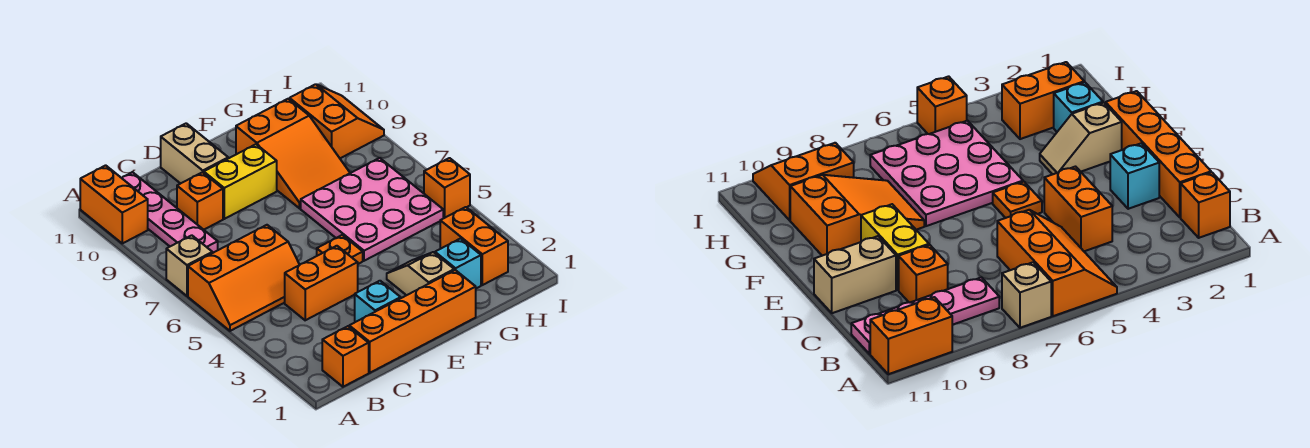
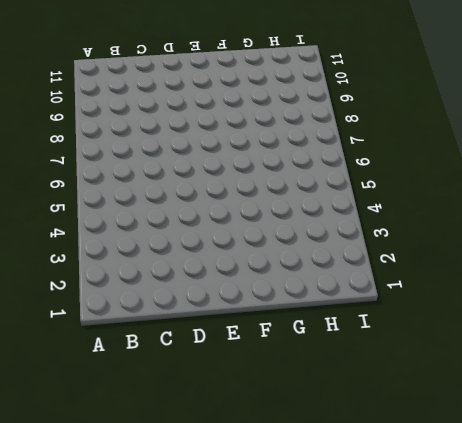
none -> orange 2x3 slope [188,225,299,331]
none -> tan 1x1 brick [166,235,212,296]
none -> orange 1x2 brick [80,165,148,243]

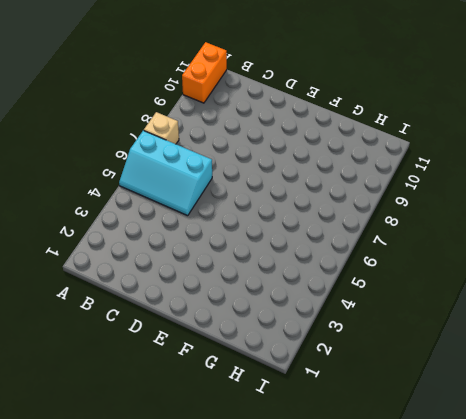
cyan 2x3 slope [119,131,212,216] -> orange 2x3 slope [188,225,299,331]
none -> orange 1x1 brick [322,326,369,387]
none -> pink 1x4 plate [122,172,218,253]
none -> orange 1x4 brick [349,270,476,373]

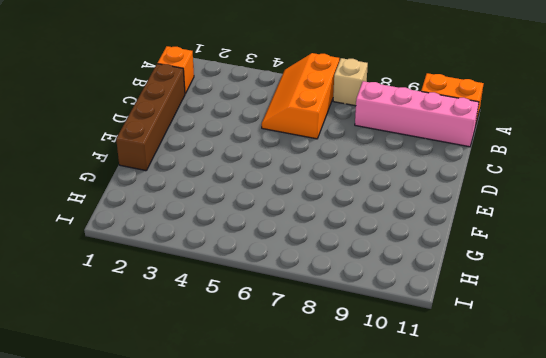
pink 1x4 brick [355,81,479,147] -> pink 1x4 plate [122,172,218,253]
brown 1x4 brick [116,64,185,171] -> orange 1x4 brick [349,270,476,373]
none -> orange 1x2 brick [285,246,358,320]
none -> orange 1x1 brick [177,172,223,230]
none -> cyan 1x1 brick [355,281,401,322]

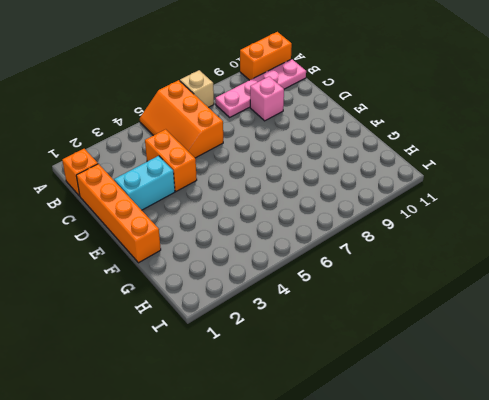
pink 1x1 brick [250,77,284,121] -> orange 1x1 brick [177,172,223,230]
cyan 1x2 brick [114,156,175,210] -> cyan 1x1 brick [355,281,401,322]
none -> yellow 1x2 brick [204,144,277,219]
none -> tan 1x2 brick [161,123,228,184]
none -> orange 1x1 plate [317,235,363,264]

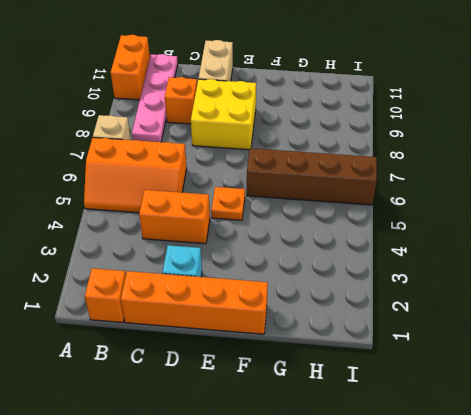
yellow 2x2 brick [191,79,256,150] -> yellow 1x2 brick [204,144,277,219]
brown 1x4 brick [247,148,377,205] -> pink 3x3 plate [301,158,443,261]
none -> tan 1x2 slope [387,252,454,295]
none -> orange 2x3 slope [236,99,350,208]
none -> cyan 1x1 brick [435,239,481,288]

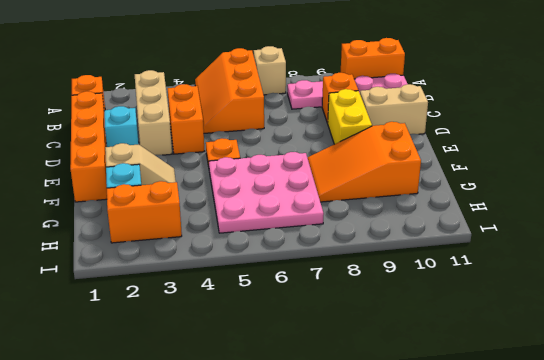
tan 1x3 brick [135,70,172,155] -> none
none -> orange 2x2 slope [290,84,384,158]
none -> orange 1x1 brick [424,158,470,218]

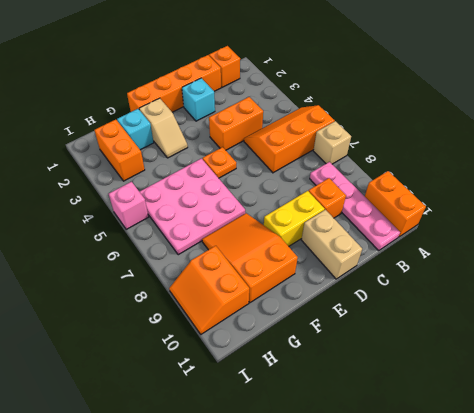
pink 1x1 brick [109,182,149,229] -> orange 1x1 brick [424,158,470,218]

